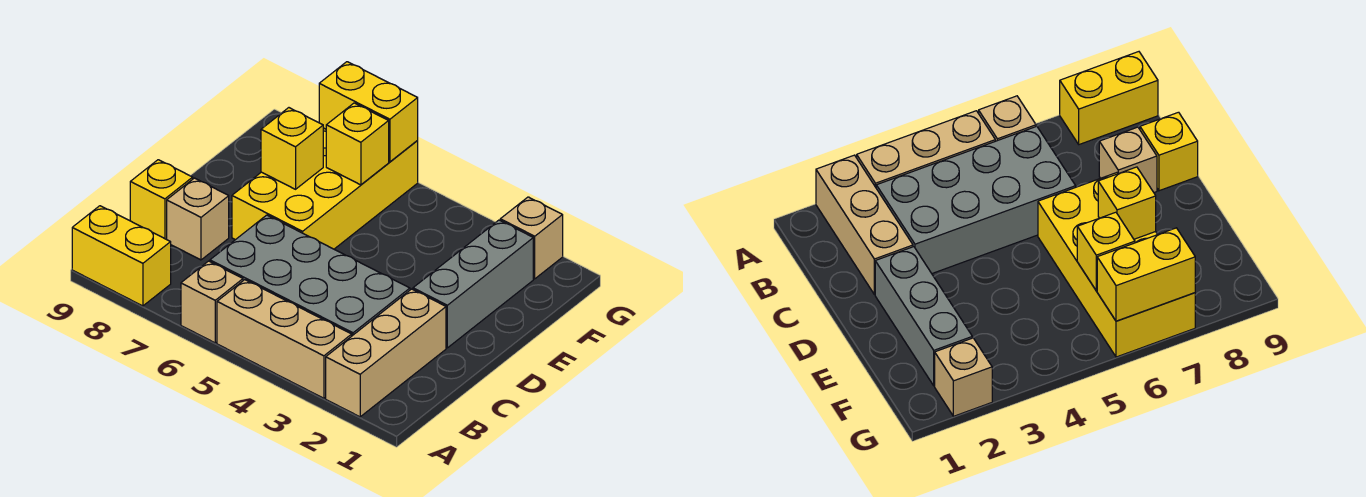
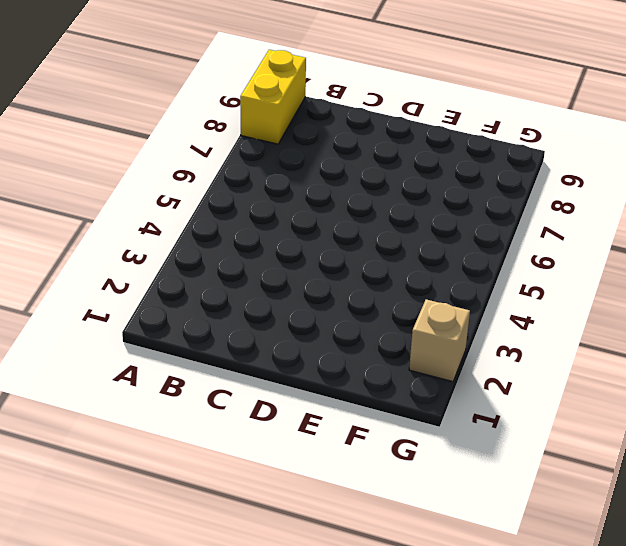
none -> tan 1x3 brick [326,289,446,417]
none -> tan 1x3 brick [217,280,352,398]
none -> tan 1x1 brick [181,261,243,343]

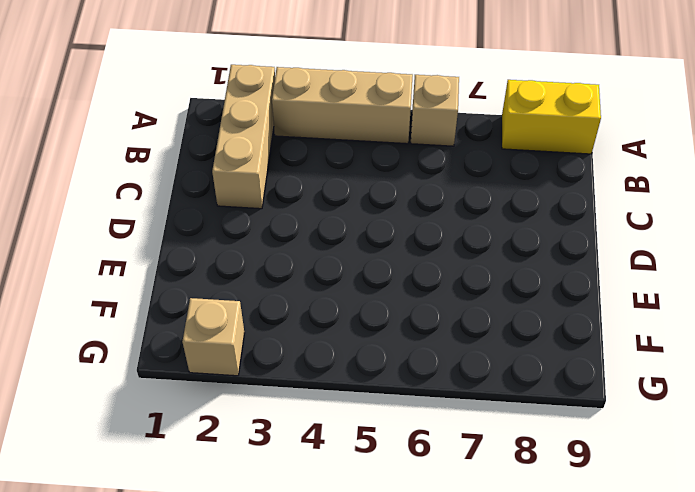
none -> grey 2x4 brick [210,215,410,336]
none -> tan 1x1 brick [167,178,229,260]
none -> yellow 1x1 brick [130,160,193,239]

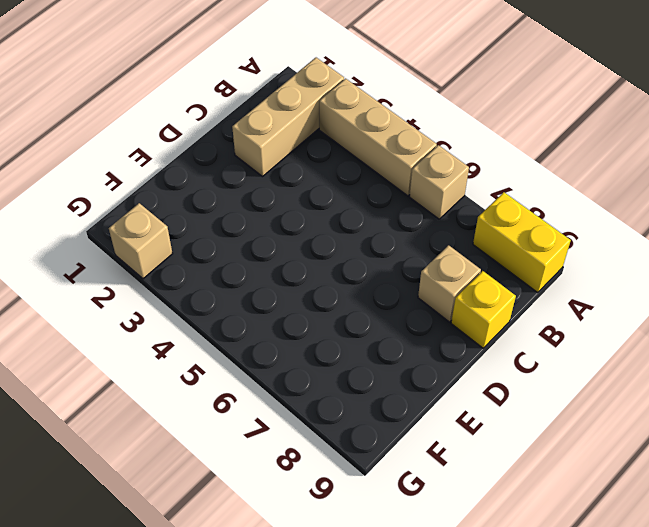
none -> grey 2x4 brick [210,215,410,336]
none -> grey 1x3 brick [413,220,533,348]
none -> yellow 2x4 brick [232,128,418,249]

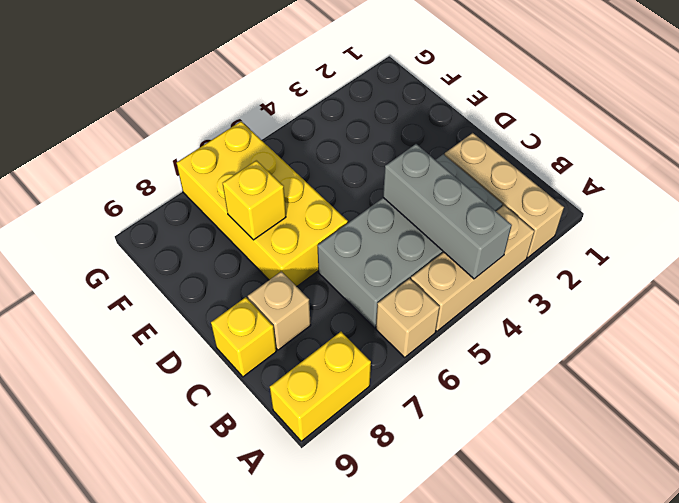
grey 1x3 brick [383,144,512,279] -> grey 1x3 brick moved to [413,220,533,348]
none -> tan 1x1 brick [500,197,563,279]
none -> yellow 1x1 brick [326,103,389,185]
none -> yellow 1x2 brick [319,62,418,162]

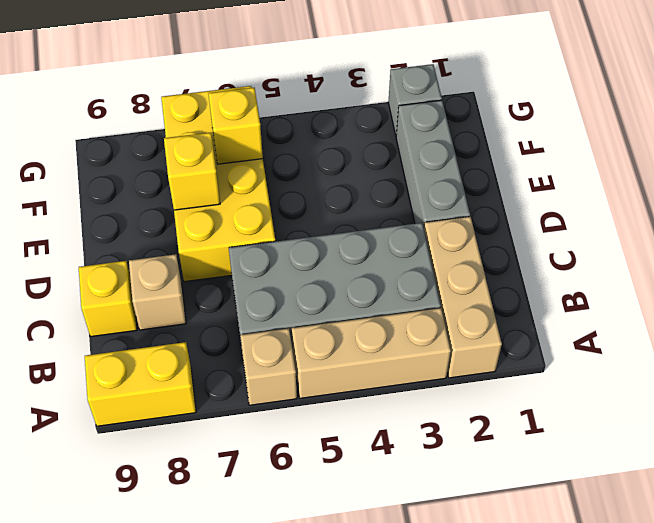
grey 1x1 brick [388,64,442,135] -> tan 1x1 brick [500,197,563,279]
none -> yellow 1x2 brick [319,62,418,162]

